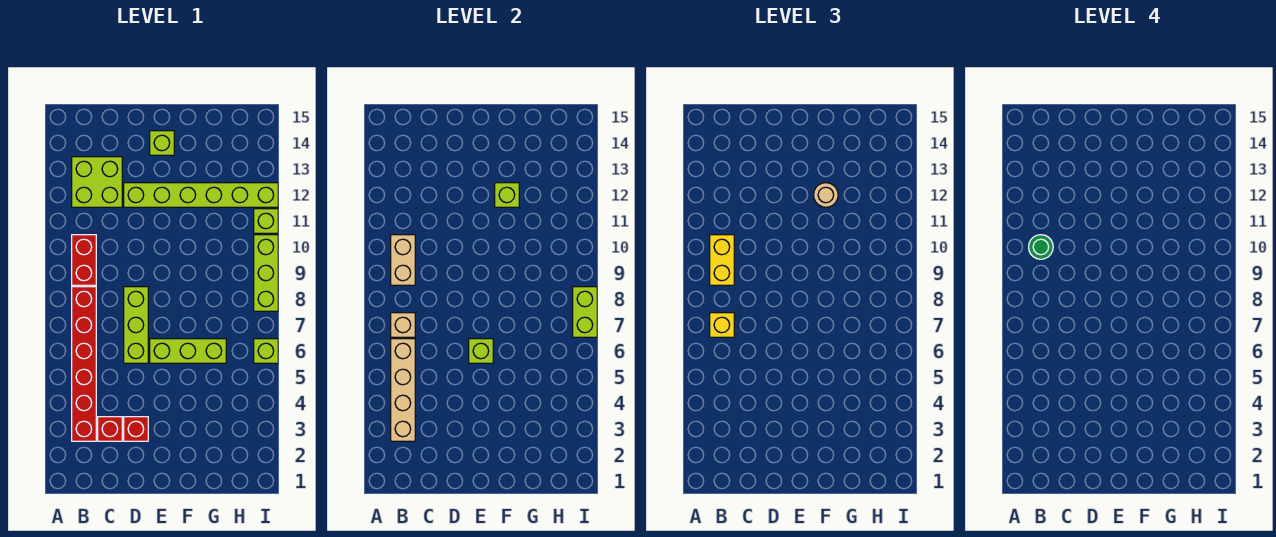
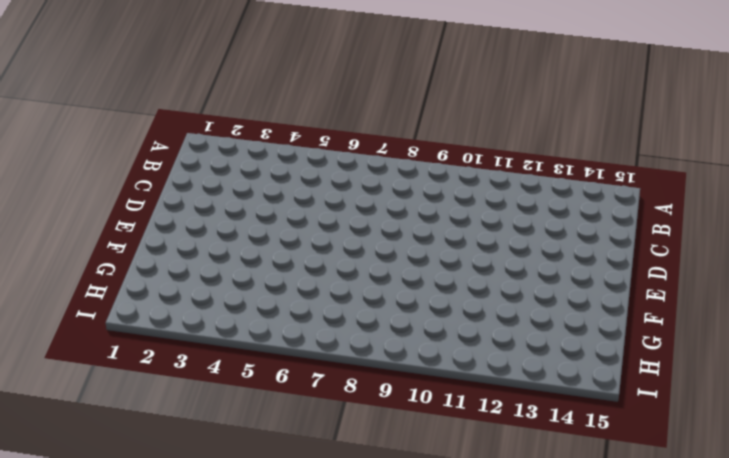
none -> red 1x6 brick [72,287,96,441]
none -> red 1x2 brick [72,235,96,285]
none -> lime 2x2 brick [72,157,122,207]

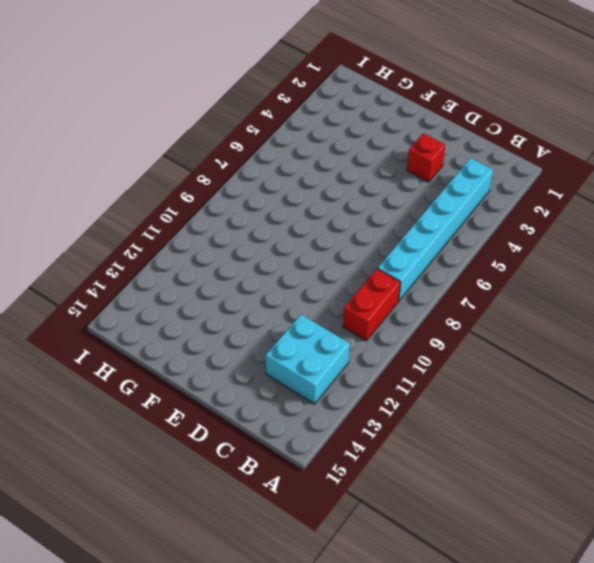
cyan 1x6 brick [378,158,493,301] -> red 1x6 brick [72,287,96,441]
cyan 2x2 brick [266,315,350,404] -> lime 2x2 brick [72,157,122,207]
none -> red 1x1 brick [98,417,122,441]
none -> lime 1x3 brick [124,287,148,363]
none -> lime 1x6 brick [124,183,278,207]

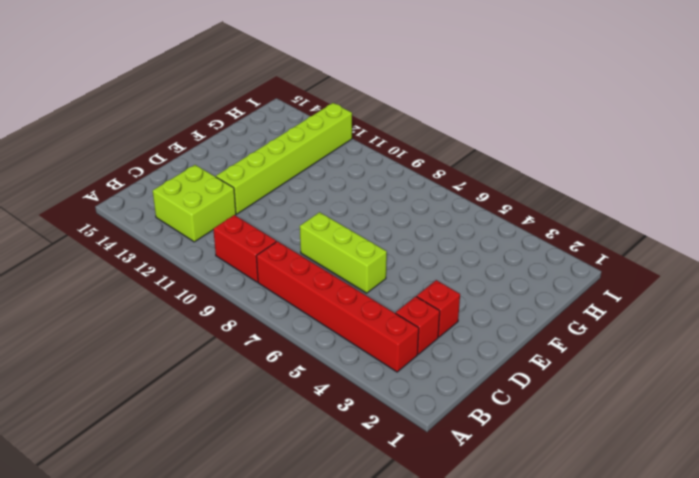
none -> lime 1x3 brick [150,339,226,363]
none -> lime 1x1 brick [150,131,174,155]
none -> lime 1x1 brick [254,339,278,363]

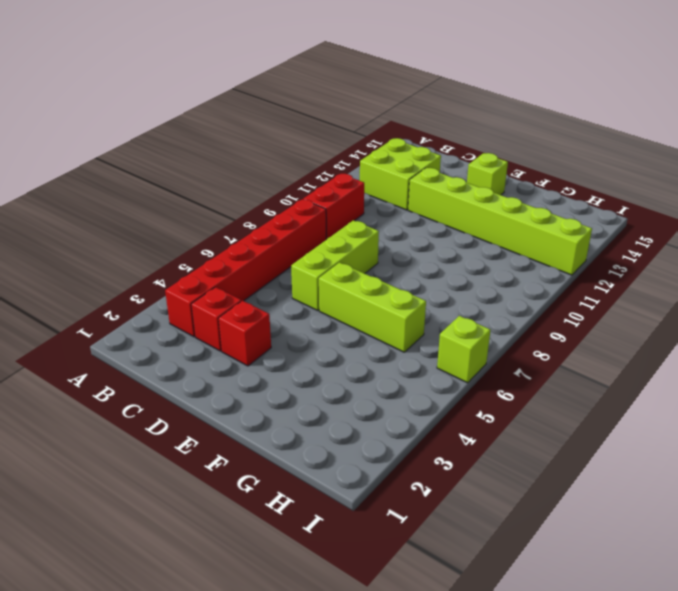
none -> lime 1x3 brick [254,235,278,311]
none -> lime 1x1 brick [254,209,278,233]
none -> tan 1x4 brick [391,339,415,441]

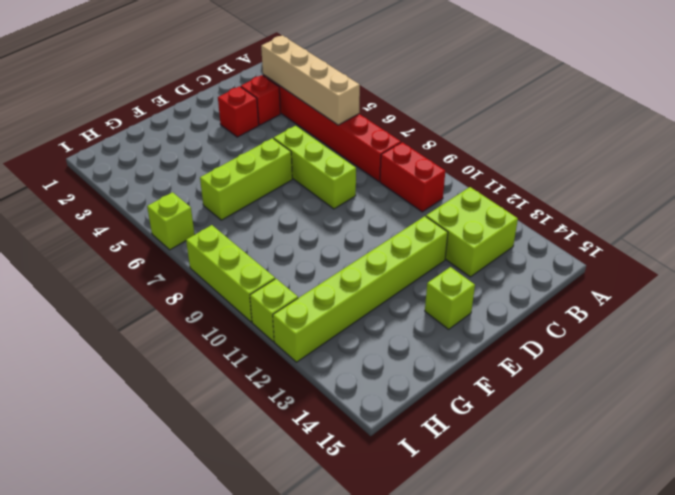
none -> tan 1x1 brick [391,313,415,337]
none -> tan 1x2 brick [391,235,415,285]
none -> lime 1x1 brick [469,339,493,363]

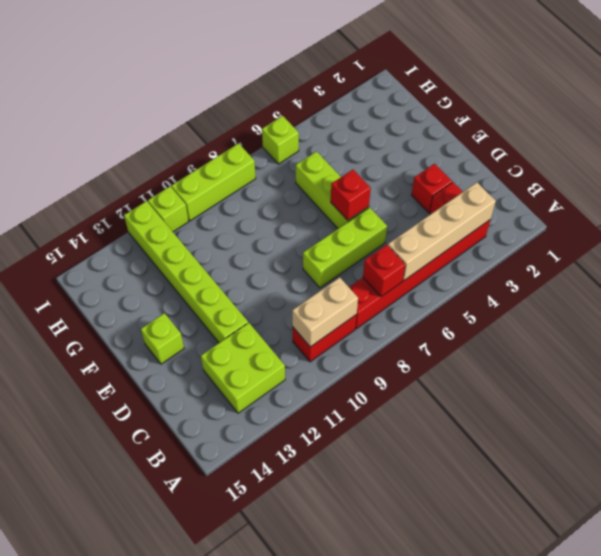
red 1x1 brick [363,245,405,297] -> tan 1x1 brick [391,313,415,337]
red 1x1 brick [331,170,371,220] -> lime 1x1 brick [469,339,493,363]
none -> lime 1x1 brick [495,183,519,207]
none -> lime 1x2 brick [573,287,597,337]
none -> yellow 1x1 brick [710,313,734,337]

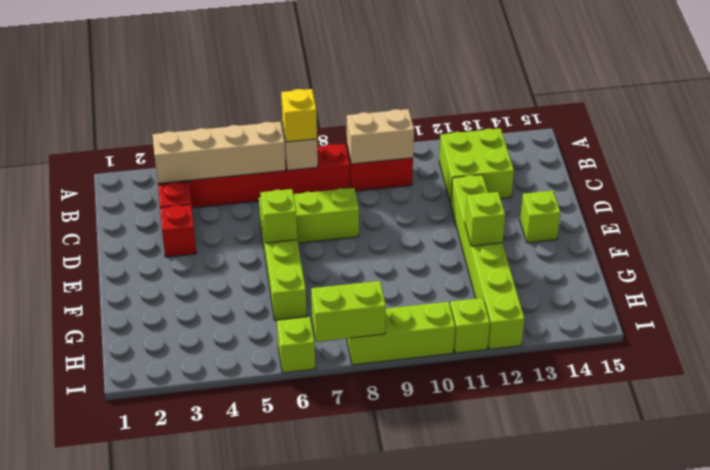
none -> yellow 1x2 brick [710,235,734,285]
none -> tan 1x1 round brick [814,183,838,207]
none -> green 1x1 round brick [1029,235,1053,259]

